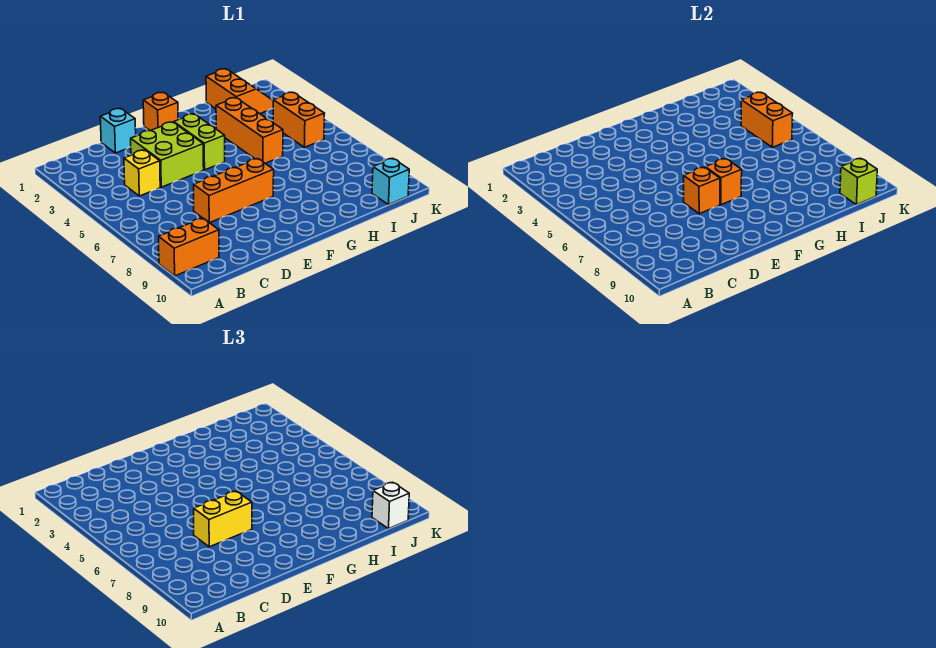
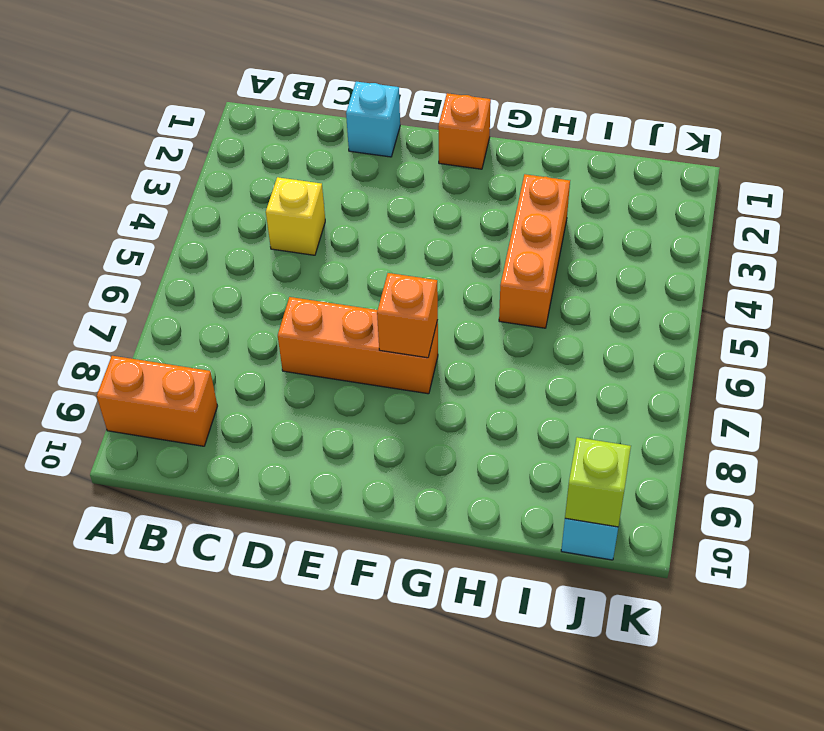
none -> lime 2x2 brick [131,122,204,187]
none -> lime 1x2 brick [174,114,225,170]
none -> orange 2x2 slope [206,69,273,114]

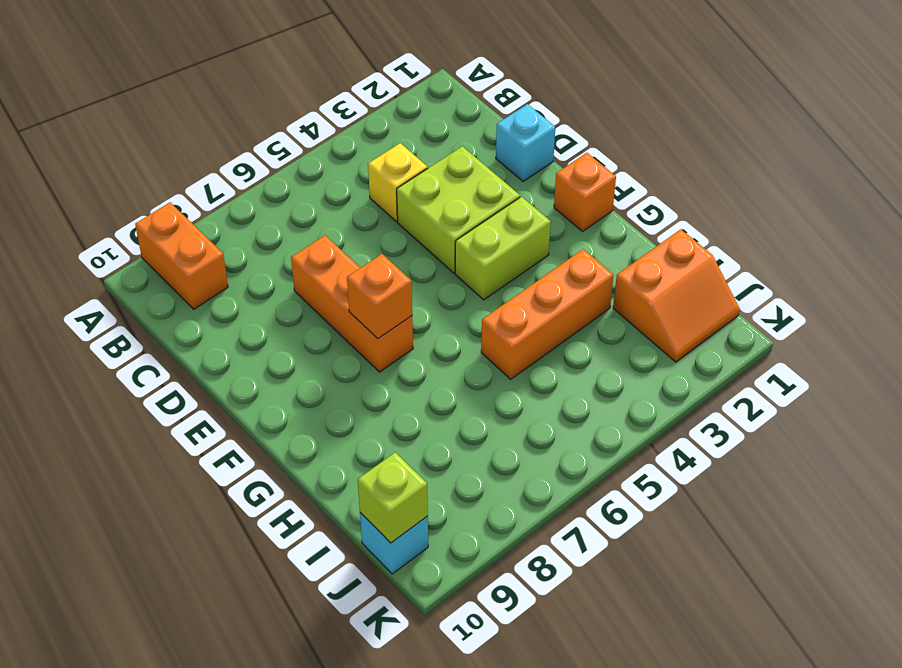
none -> orange 1x2 brick [273,92,325,147]
none -> orange 1x1 brick [684,167,720,214]
none -> orange 1x2 brick [741,92,793,147]

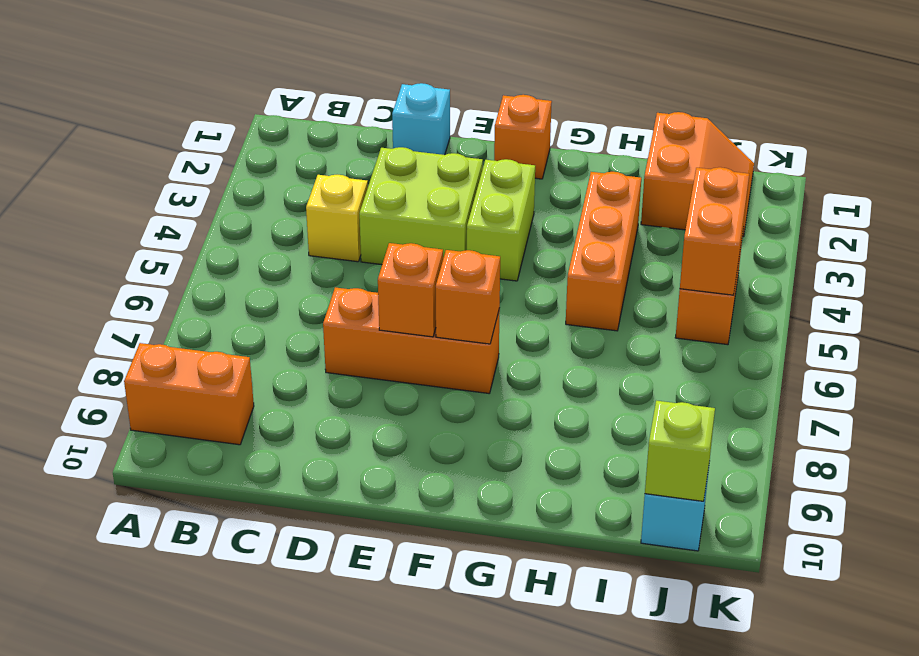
none -> yellow 1x2 brick [194,491,252,547]
none -> white 1x1 brick [372,482,409,529]

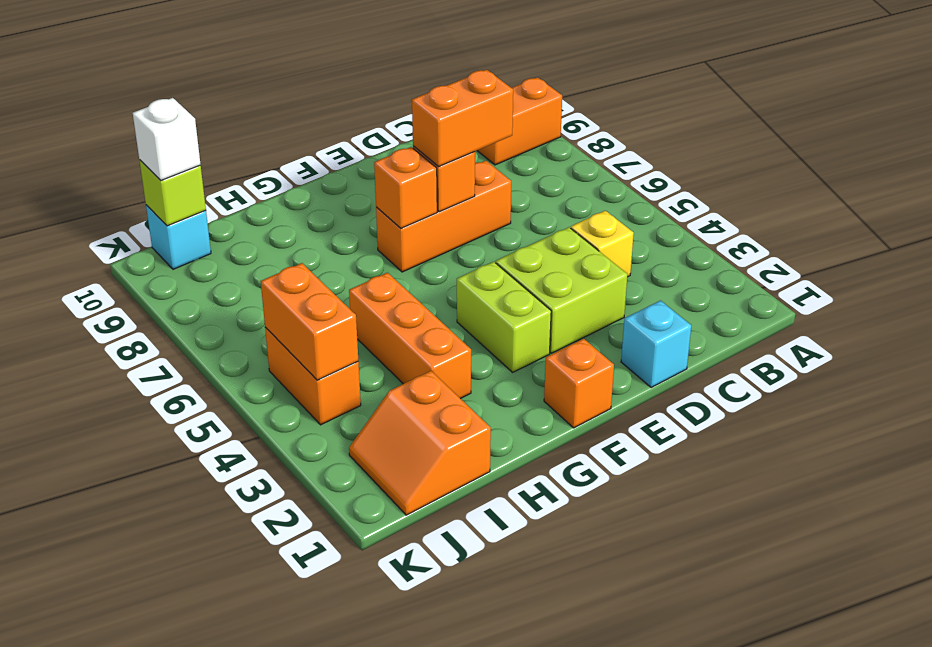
orange 1x2 brick [412,70,513,166] -> yellow 1x2 brick [194,491,252,547]

